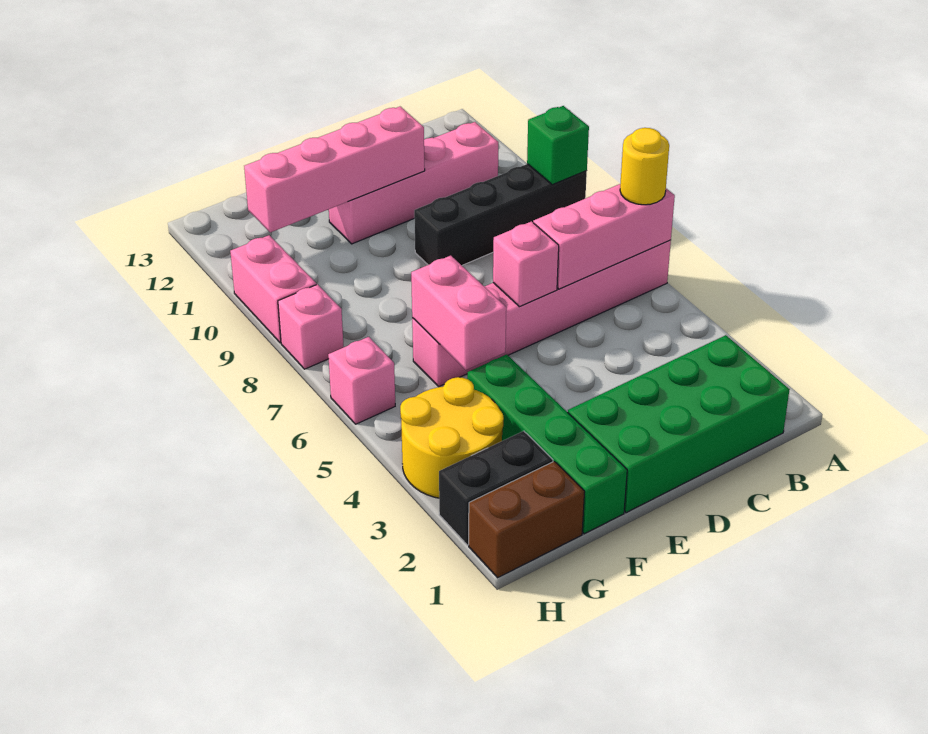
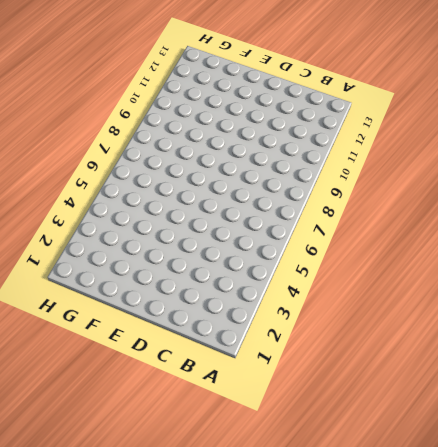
none -> pink 1x6 brick [412,240,671,386]
none -> black 1x4 brick [414,164,587,265]
none -> green 2x4 brick [568,335,790,513]

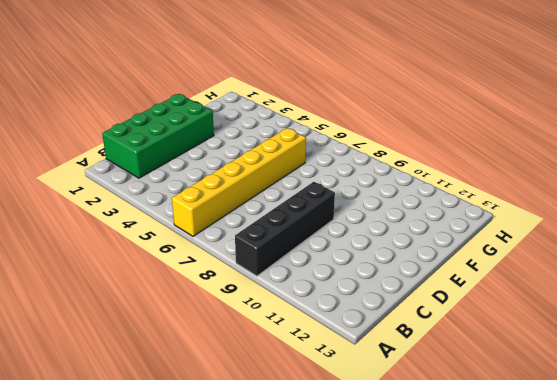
yellow 1x6 brick [172,128,306,236] -> pink 1x6 brick [412,240,671,386]
none -> pink 1x4 brick [329,122,498,244]
none -> green 1x4 brick [467,354,627,534]
none -> brown 1x2 brick [469,461,585,578]

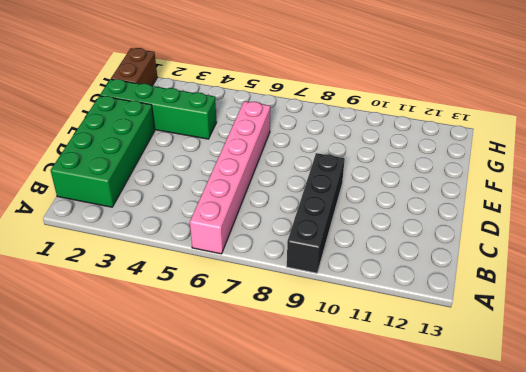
none -> pink 1x4 brick [329,122,498,244]
none -> black 1x2 brick [439,431,553,545]
none -> yellow 2x2 round brick [400,377,504,498]

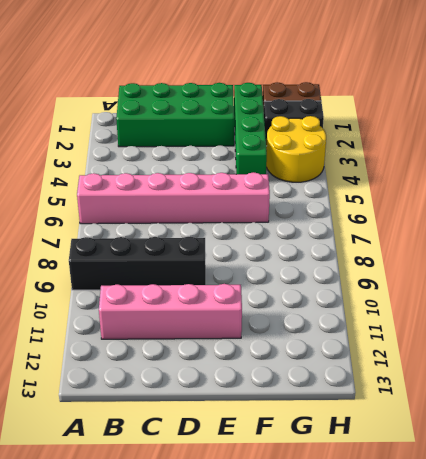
none -> pink 1x1 brick [328,337,395,424]
none -> pink 1x1 brick [278,284,344,369]
none -> pink 1x2 brick [230,235,316,343]

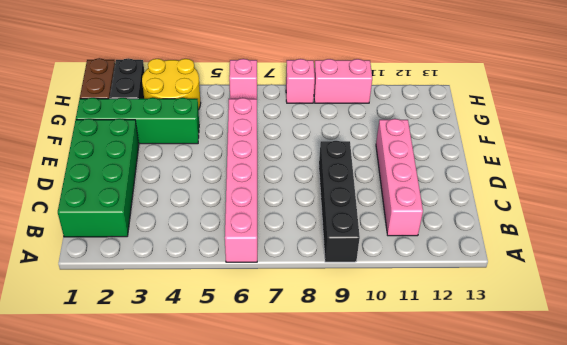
none -> pink 1x3 brick [533,184,675,289]
none -> green 1x1 brick [527,106,589,185]
none -> pink 1x1 brick [493,221,559,307]

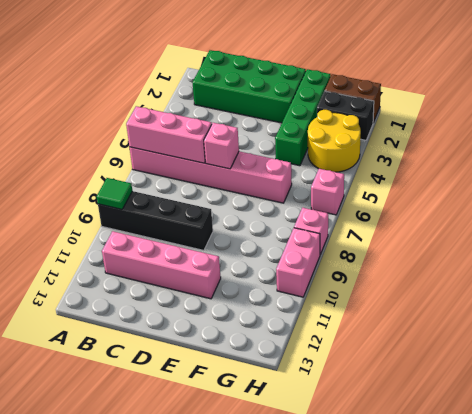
green 1x1 tile [97,178,132,209] -> green 1x1 brick [527,106,589,185]
none -> pink 1x4 brick [244,107,425,232]
none -> pink 1x2 brick [411,256,506,370]
none -> yellow 1x1 round brick [620,128,669,205]

